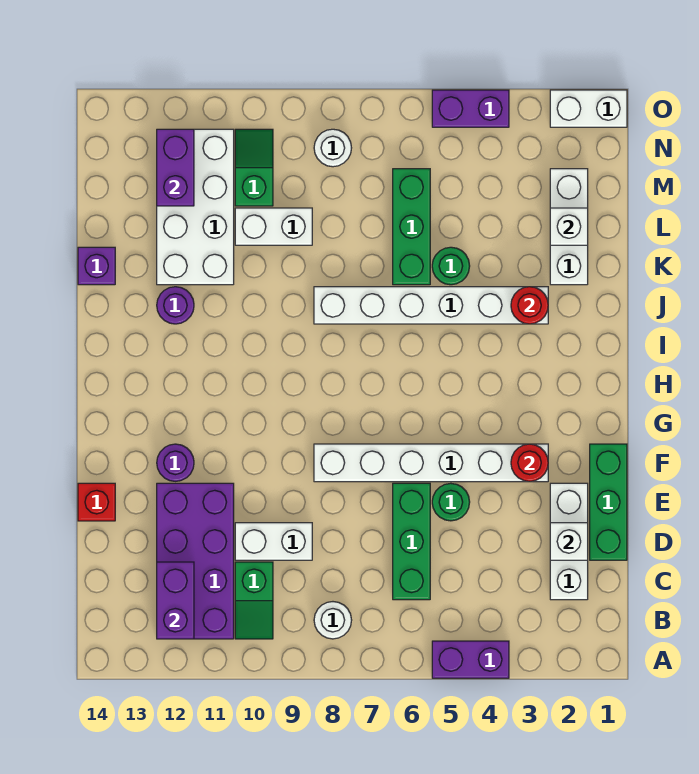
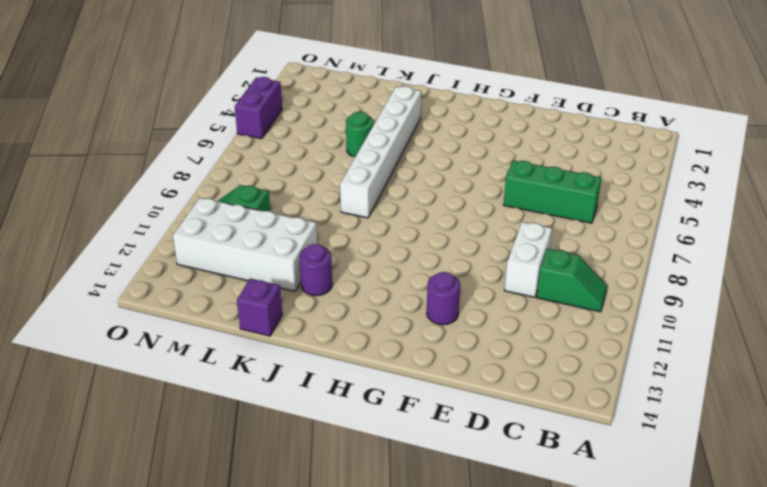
none -> purple 1x2 brick [432,641,509,678]
none -> white 1x1 round brick [314,602,352,639]
none -> purple 2x4 brick [157,483,234,639]
none -> white 1x3 brick [550,483,588,600]

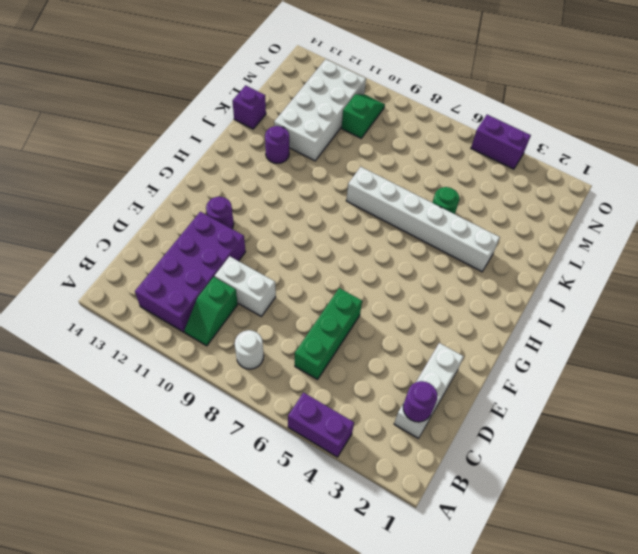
purple 1x1 round brick [403,381,437,422] -> none
none -> green 1x3 brick [590,444,627,560]
none -> green 1x1 round brick [432,483,470,521]
none -> red 1x1 brick [78,483,115,521]
none -> white 1x6 brick [314,444,548,482]

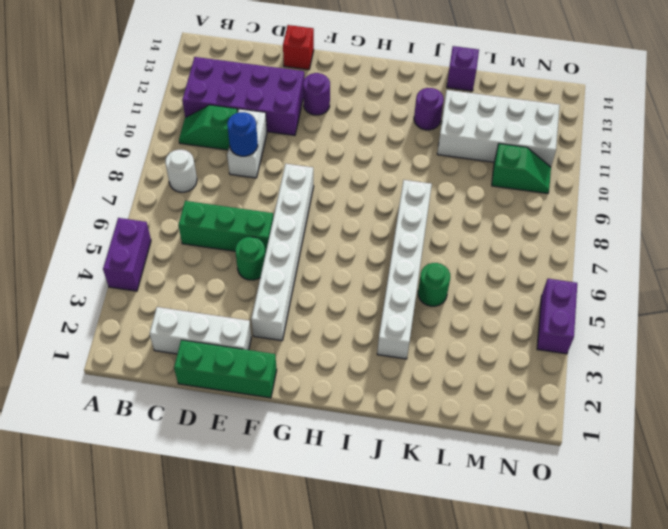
blue 1x1 round brick [227,112,258,156] -> none
none -> white 1x3 brick [550,169,588,285]
none -> green 1x3 brick [393,169,430,285]
none -> white 1x2 brick [235,208,312,245]
none -> white 1x1 round brick [314,129,351,167]

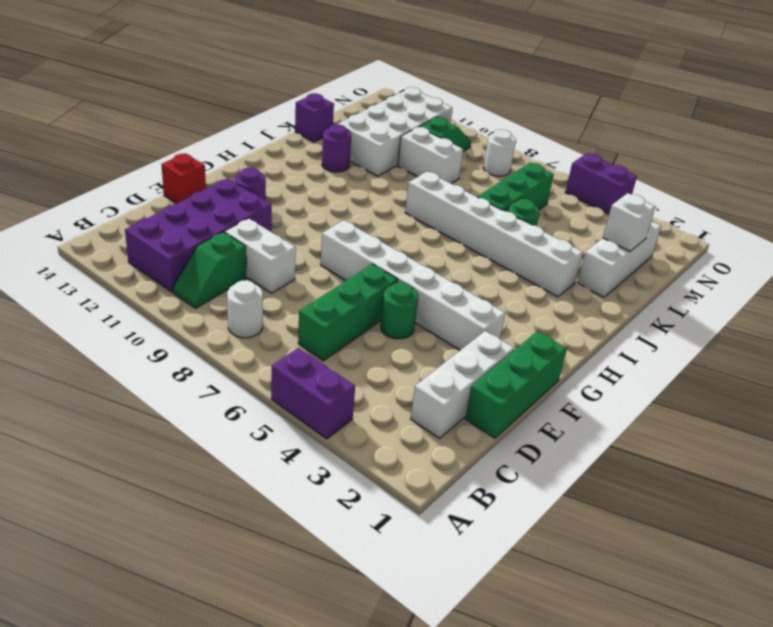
none -> white 1x2 brick [550,90,627,127]
none -> purple 1x2 brick [157,562,194,639]
none -> white 1x1 brick [550,523,588,560]
none -> red 1x1 round brick [511,444,548,482]

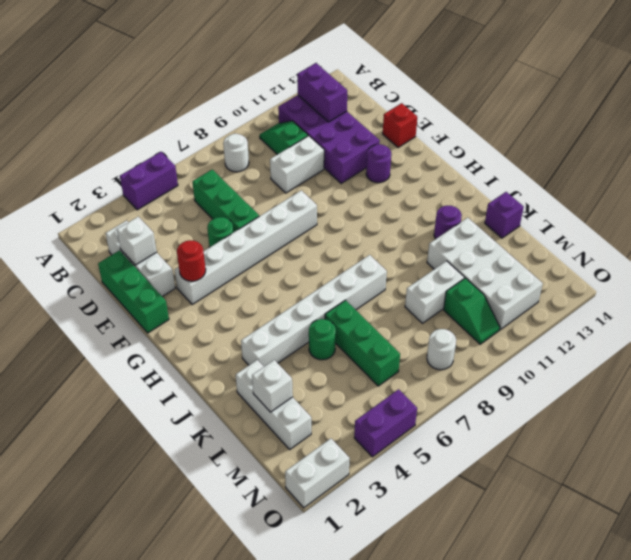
none -> red 1x1 round brick [511,287,548,324]
none -> purple 1x2 brick [157,129,194,206]

